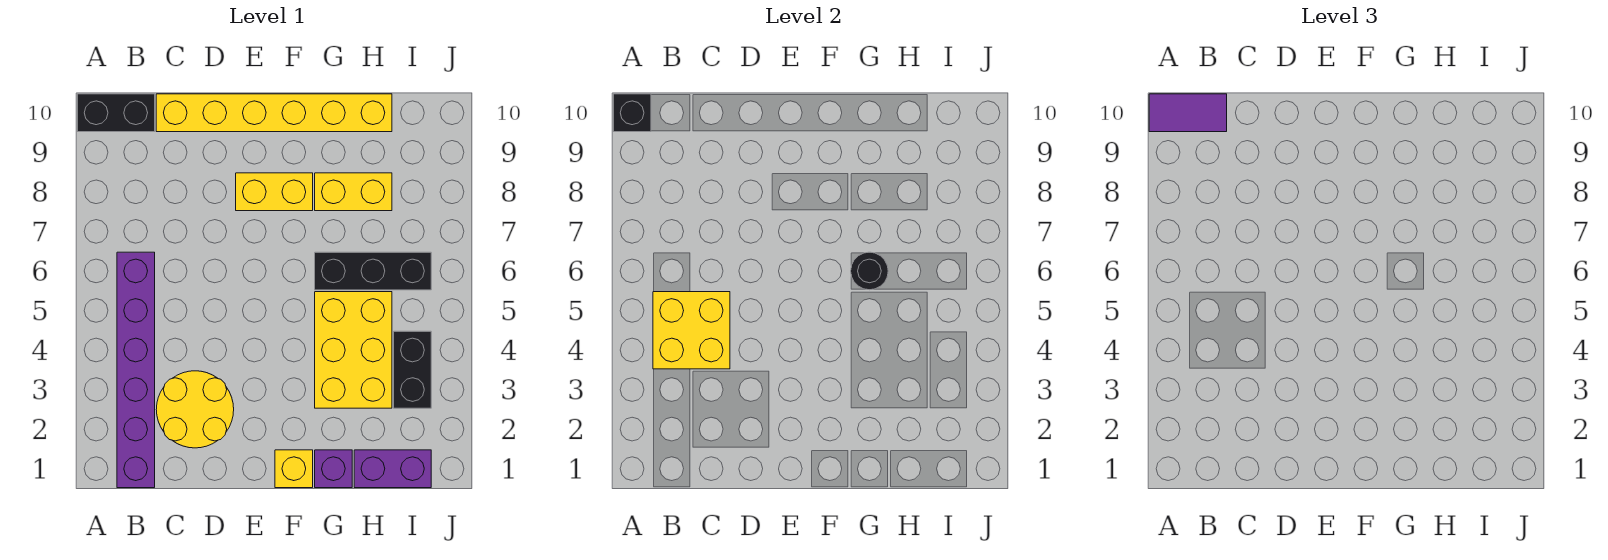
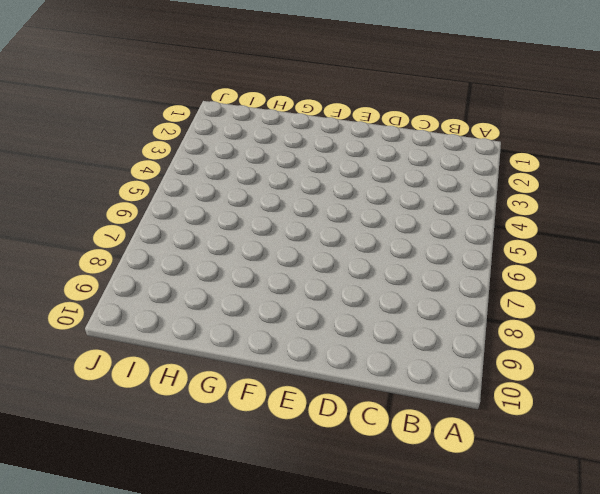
none -> black 1x2 brick [77,94,155,132]
none -> purple 1x6 brick [117,252,155,488]
none -> yellow 2x2 round brick [156,371,234,448]

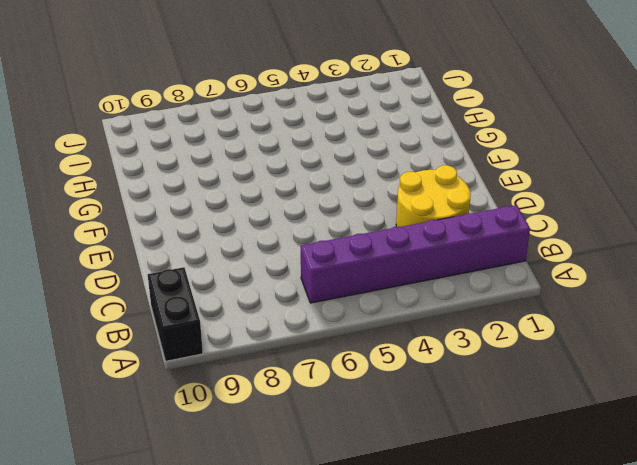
none -> yellow 1x6 brick [156,94,392,132]
none -> yellow 1x2 brick [236,173,313,211]
none -> yellow 1x1 brick [275,450,313,488]

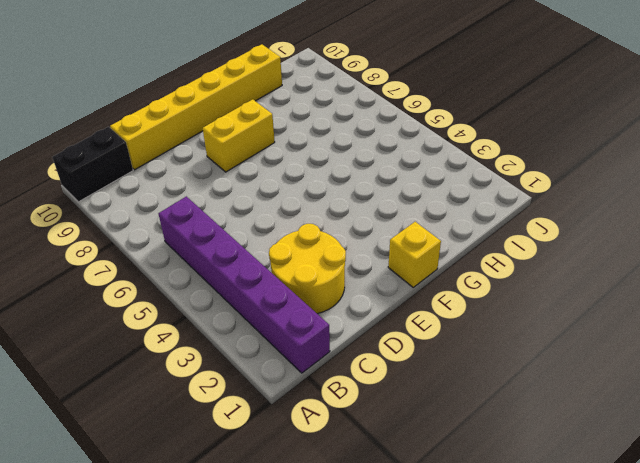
none -> purple 1x1 brick [315,450,352,488]
none -> yellow 2x3 brick [315,292,392,408]
none -> black 1x3 brick [315,252,431,290]

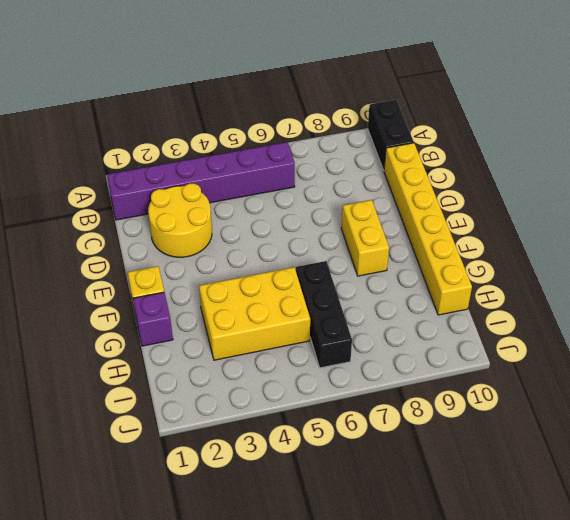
none -> yellow 1x2 brick [315,173,392,211]
none -> purple 1x2 brick [354,450,431,488]
none -> black 1x2 brick [394,331,431,408]

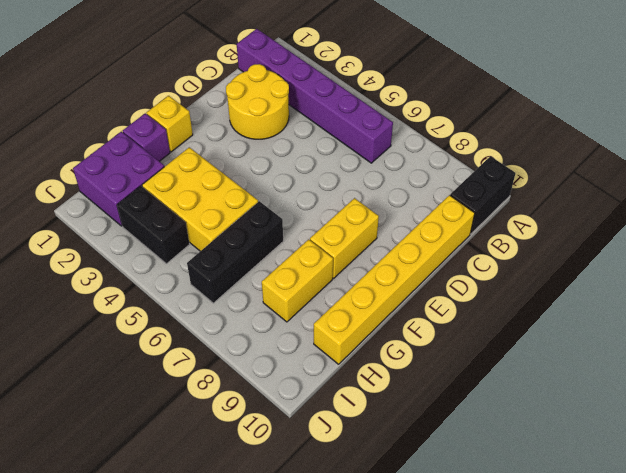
purple 2x2 brick [73,132,164,226] -> purple 1x2 brick [354,450,431,488]
none -> black 1x1 brick [613,94,651,132]
none -> yellow 2x2 brick [653,292,730,369]
none -> black 1x1 round brick [851,252,888,290]

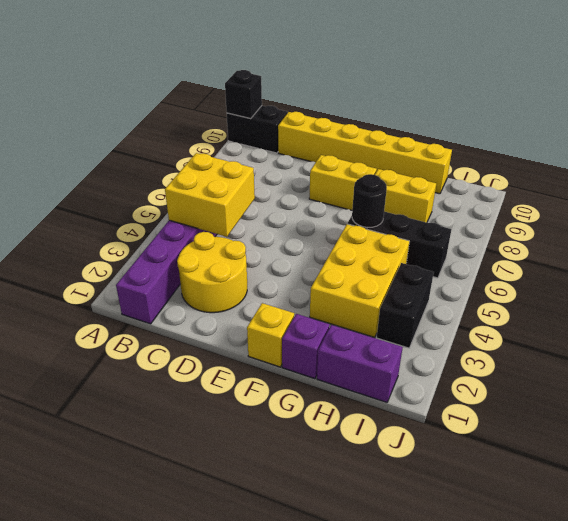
none -> purple 1x2 tile [1149,94,1227,132]

